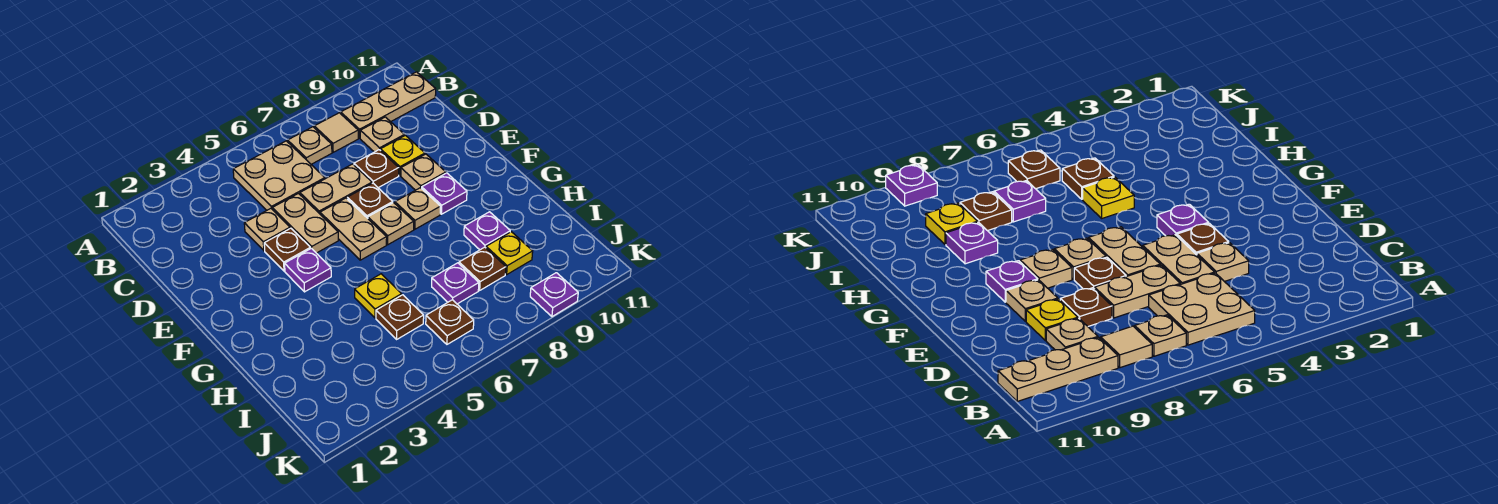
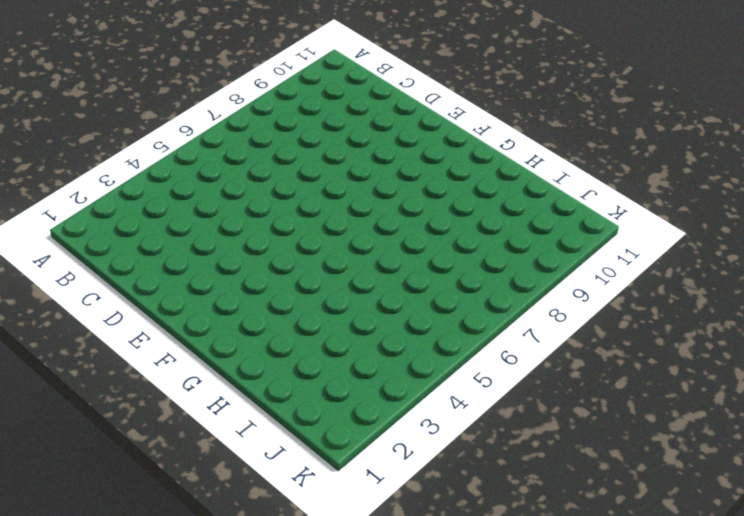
none -> tan 2x2 plate [233,141,325,210]
none -> tan 1x1 plate [288,127,332,164]
none -> tan 1x1 tile [314,113,358,152]

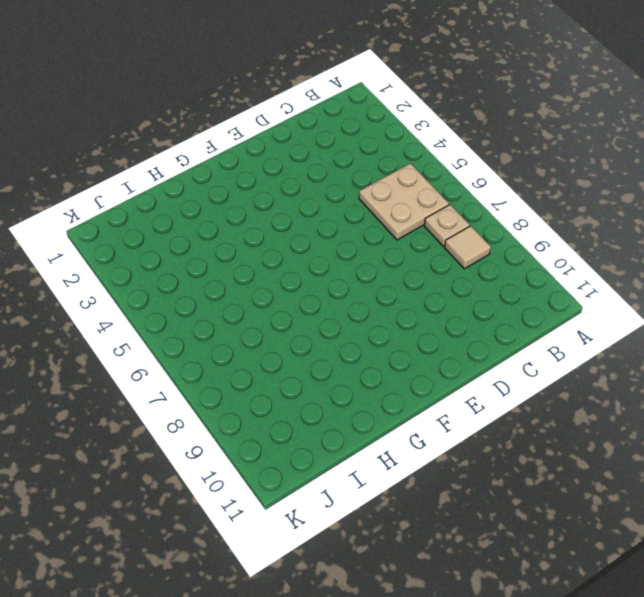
none -> tan 1x3 plate [341,72,436,138]
none -> tan 1x1 plate [360,117,404,152]
none -> tan 1x1 plate [244,209,290,250]

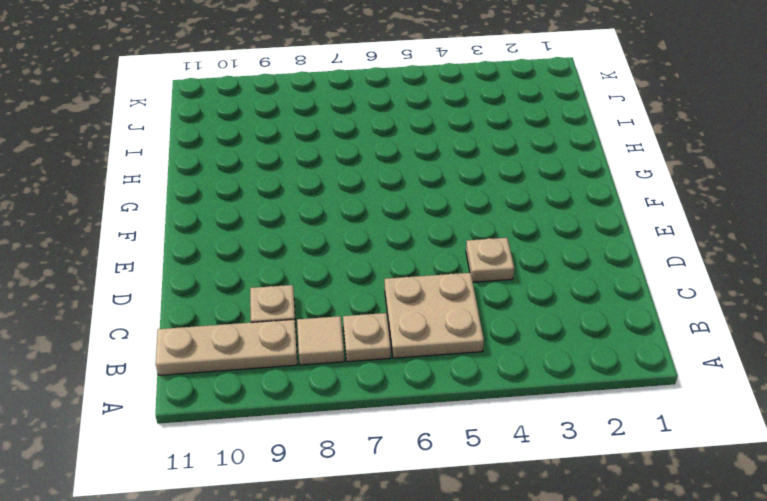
none -> tan 1x2 plate [272,194,338,253]
none -> tan 1x2 plate [300,164,372,214]
none -> brown 1x1 plate [354,150,399,188]

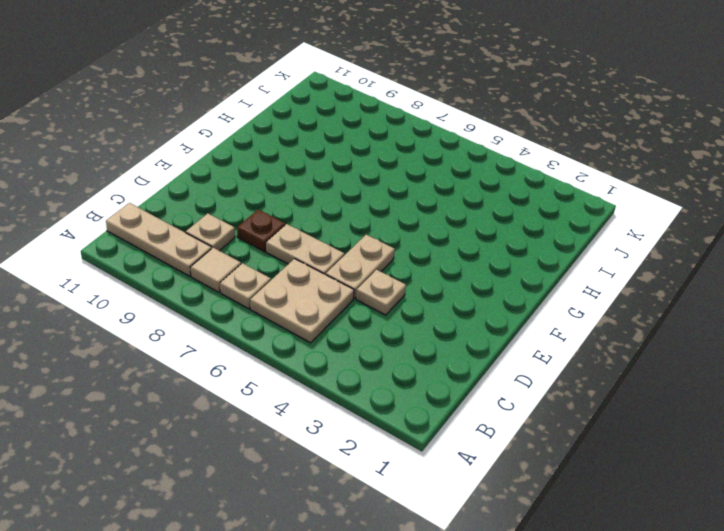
none -> yellow 1x1 plate [381,135,425,176]
none -> brown 1x1 plate [264,228,310,271]
none -> tan 1x2 plate [320,198,387,260]

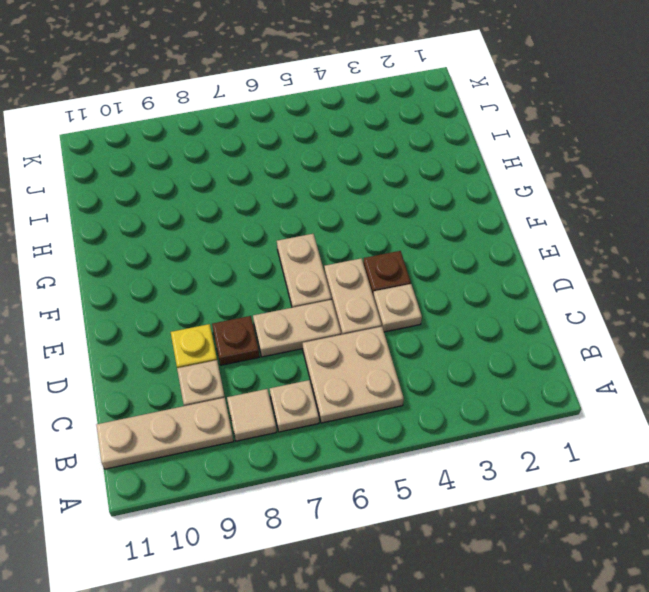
none -> brown 1x1 plate [347,183,393,218]
none -> tan 1x1 plate [401,154,446,190]
none -> purple 1x1 plate [285,248,331,292]

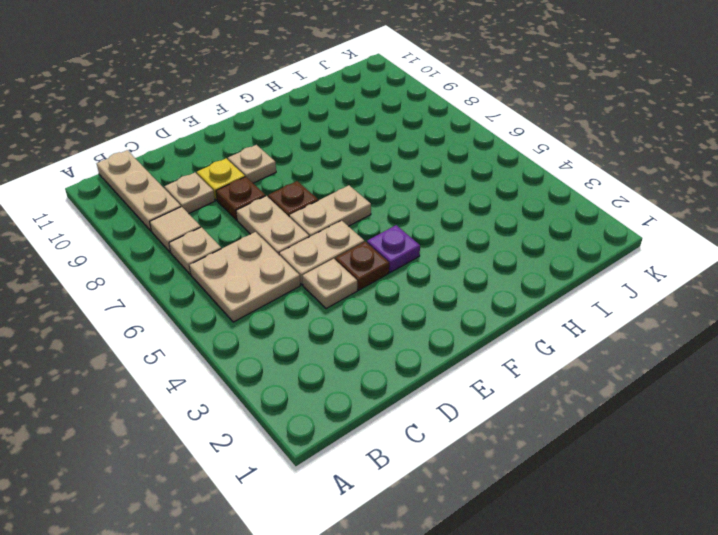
none -> tan 1x1 plate [368,203,414,245]
none -> tan 1x1 plate [395,188,441,229]
none -> purple 1x1 plate [422,173,467,214]

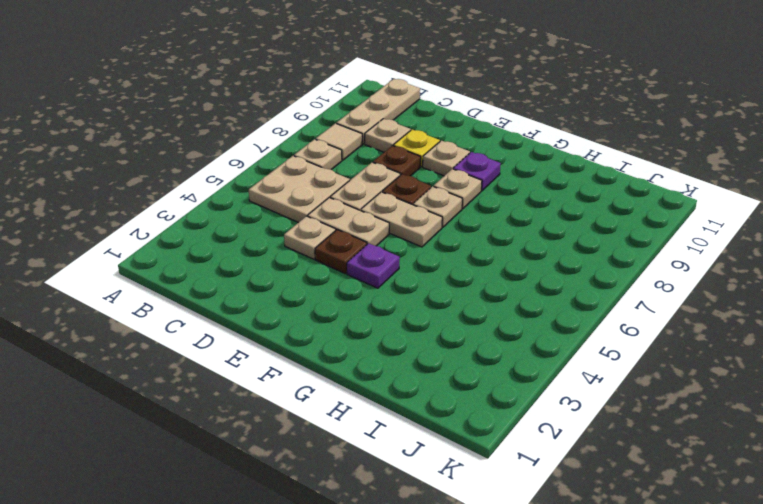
none -> yellow 1x1 plate [355,274,402,318]
none -> purple 1x1 plate [464,212,510,250]
none -> brown 1x1 plate [376,295,424,339]

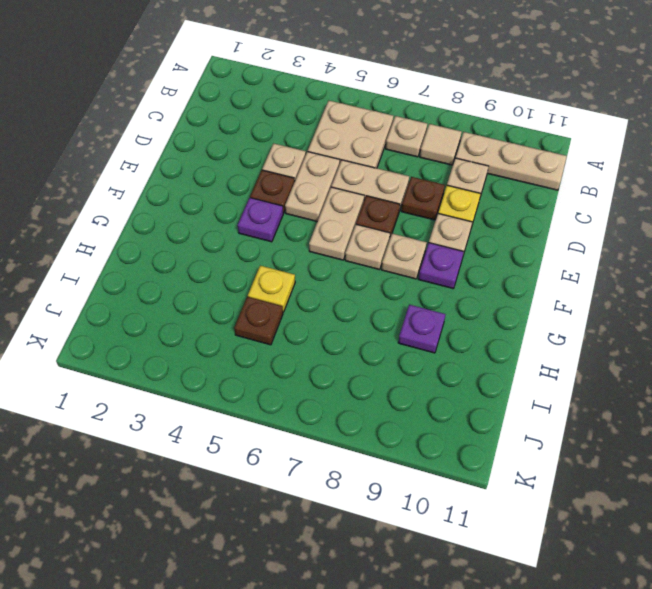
none -> purple 1x1 plate [432,263,479,304]
none -> brown 1x1 plate [459,247,506,290]
none -> yellow 1x1 plate [486,232,533,274]

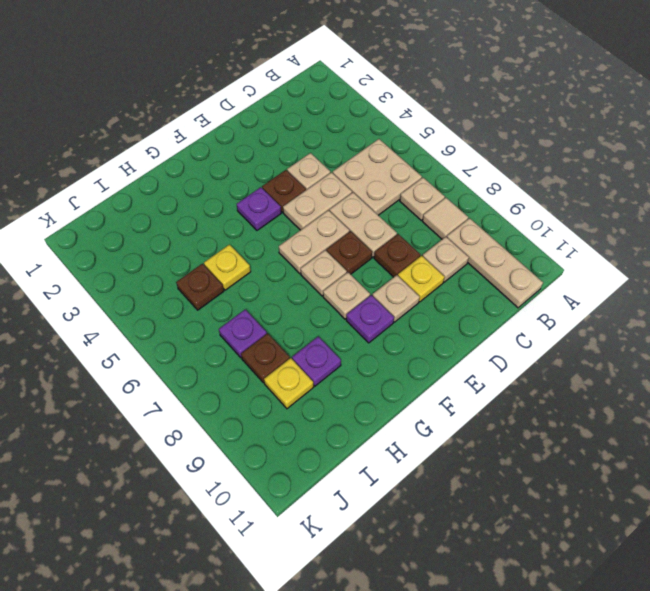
none -> brown 1x1 plate [426,300,474,344]
none -> purple 1x1 plate [530,273,578,317]

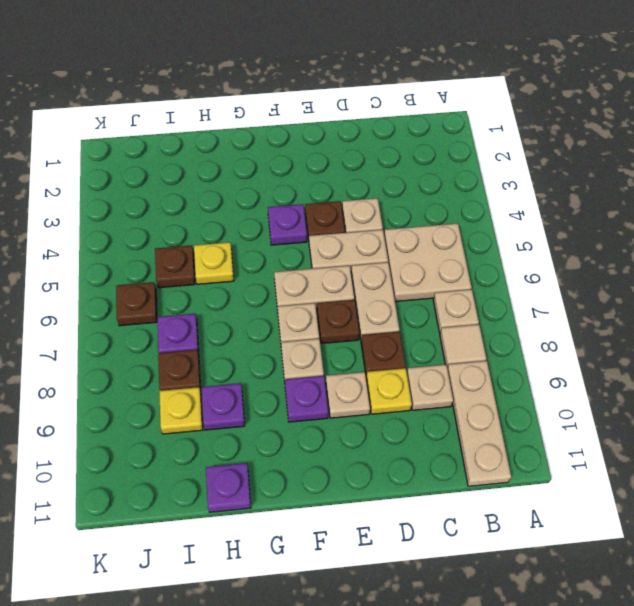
purple 1x1 plate [206,463,251,512] -> purple 1x1 plate moved to [530,273,578,317]

